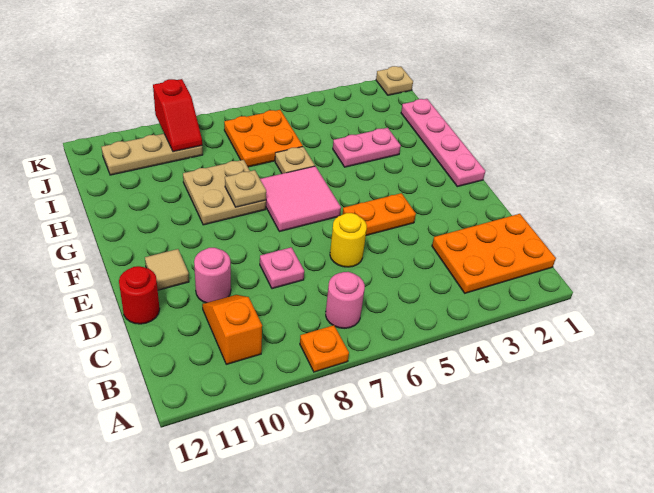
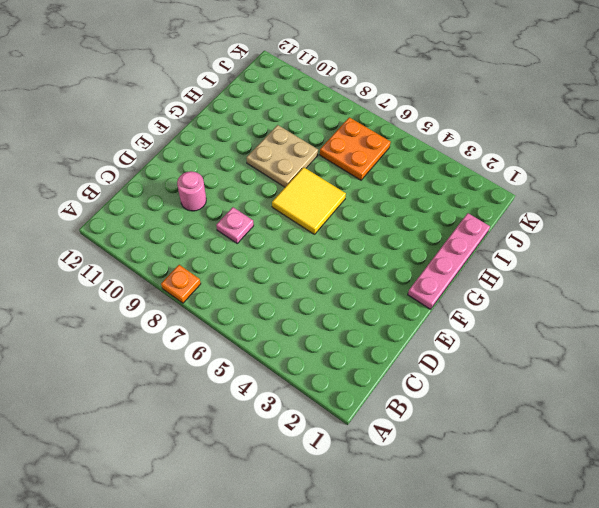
yellow 2x2 tile [272,167,346,235] -> pink 2x2 tile [260,166,341,232]
none -> orange 2x3 plate [432,214,556,293]
none -> pink 1x1 round brick [326,272,365,328]
none -> orange 1x2 slope [202,295,262,364]

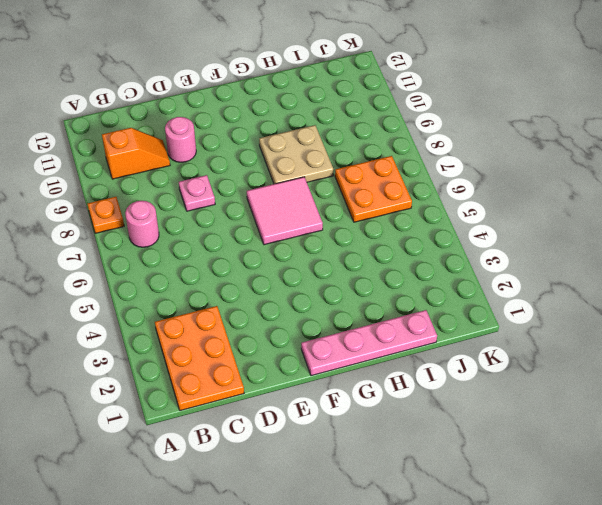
none -> yellow 1x1 round brick [330,213,367,267]
none -> red 1x1 round brick [119,266,160,324]
none -> orange 1x2 plate [342,193,416,235]

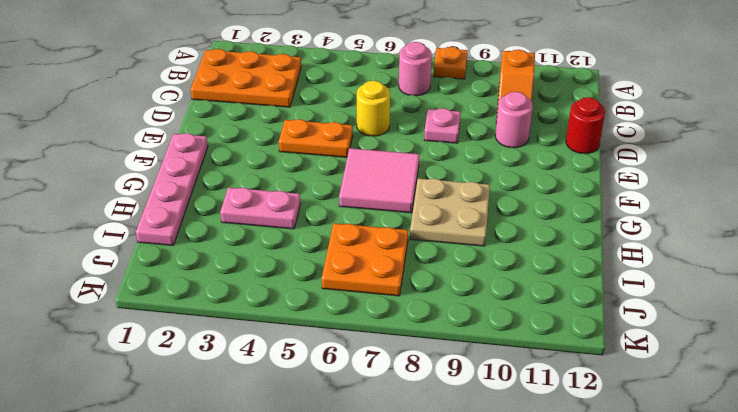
none -> tan 1x1 tile [145,249,189,290]
none -> tan 1x1 plate [275,147,315,174]
none -> tan 1x3 plate [102,134,203,175]

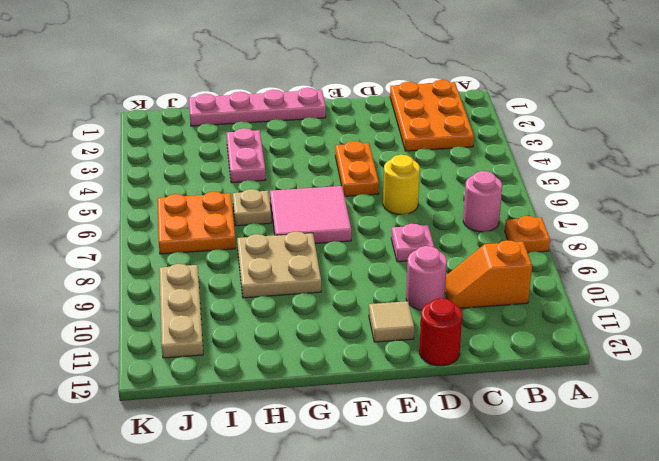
none -> tan 1x1 plate [376,66,413,95]
none -> tan 1x1 plate [225,170,266,207]
none -> red 1x2 slope [153,79,202,152]

